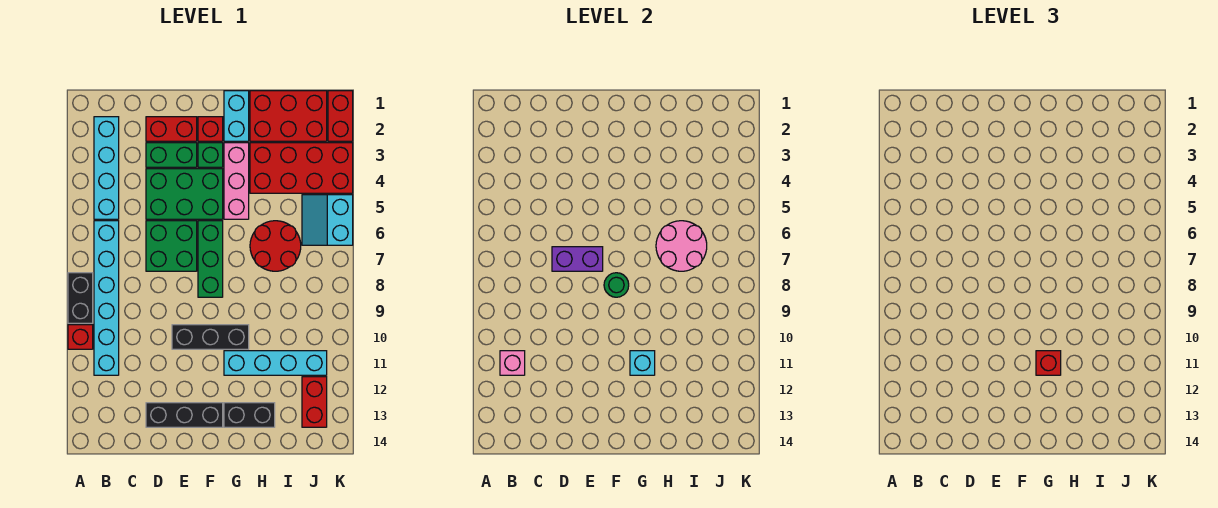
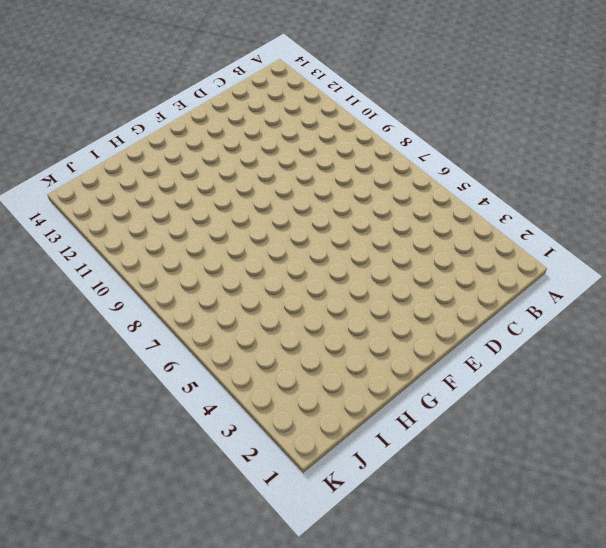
none -> black 1x2 brick [68,273,93,323]
none -> red 1x1 brick [68,325,93,349]
none -> cyan 1x4 brick [94,117,119,219]

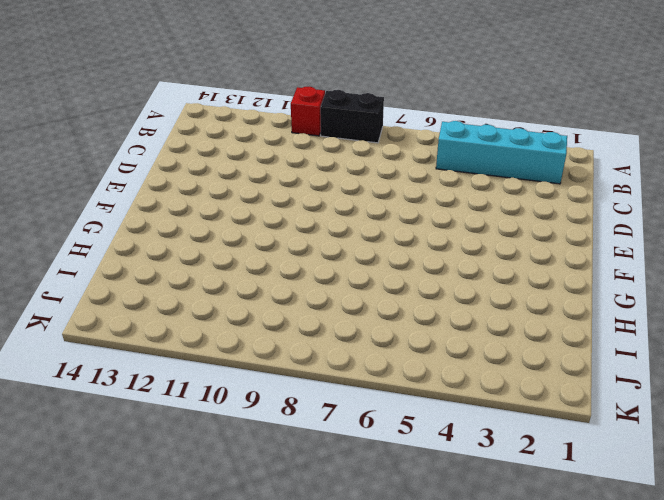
none -> cyan 1x6 brick [94,221,119,375]
none -> red 1x2 brick [146,117,197,141]
none -> green 1x2 brick [146,143,197,167]

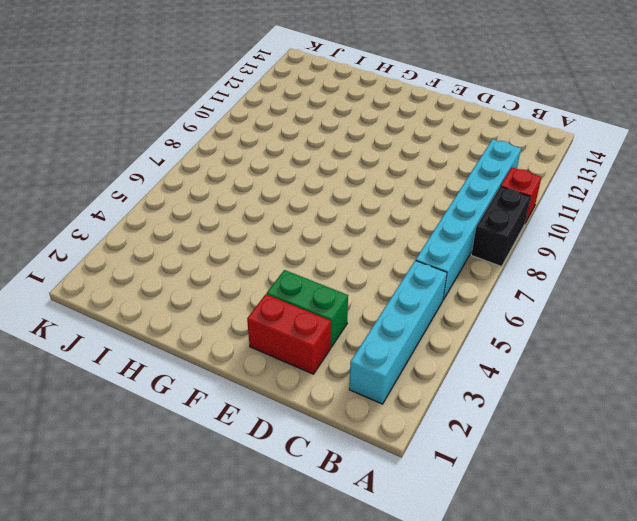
none -> green 2x3 brick [146,169,223,219]
none -> green 2x2 brick [146,221,197,271]
none -> black 1x3 brick [146,403,223,427]

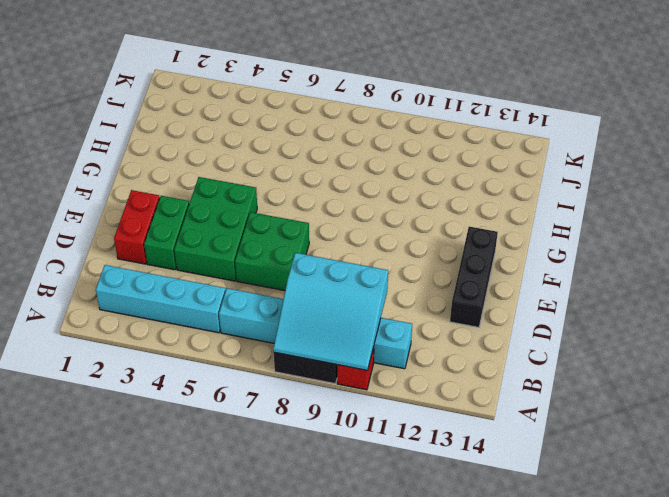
cyan 3x3 slope [273,253,388,370] -> none
none -> black 1x3 brick [172,325,249,349]
none -> red 1x1 brick [198,117,223,141]
none -> green 1x1 brick [198,143,223,167]

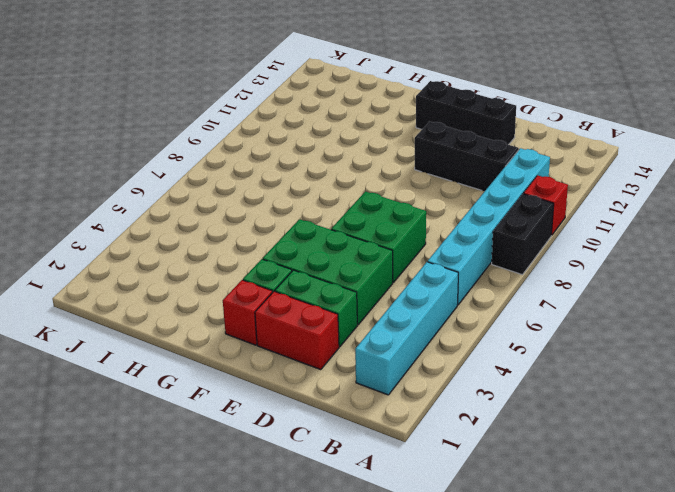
black 1x3 brick [415,121,519,191] -> black 1x3 brick moved to [172,325,249,349]
none -> green 1x3 brick [198,221,223,297]
none -> cyan 1x2 brick [224,91,249,141]
none -> pink 1x3 brick [224,143,249,219]

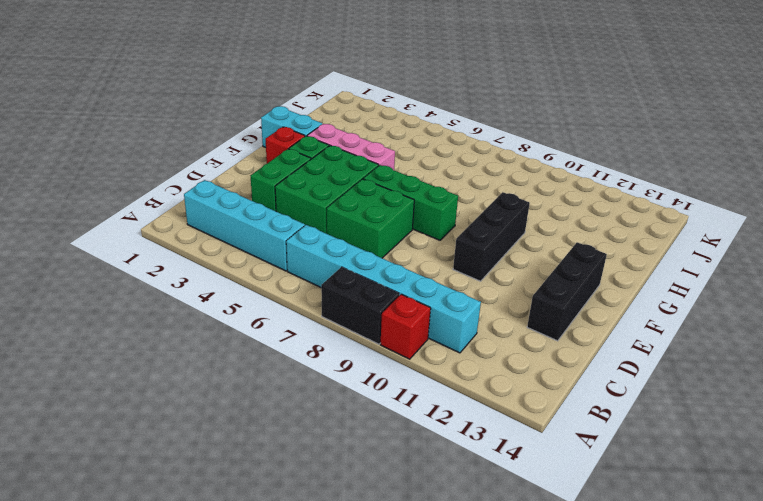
none -> red 1x2 brick [146,117,197,141]
none -> cyan 1x4 brick [224,351,327,375]
none -> black 1x2 brick [224,403,275,427]

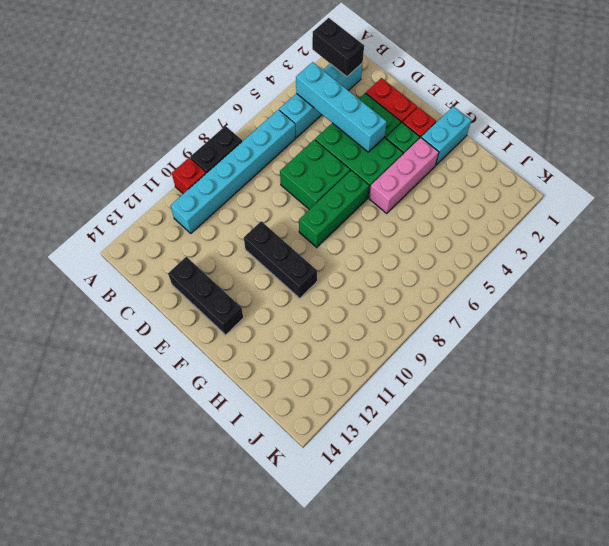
black 1x2 brick [312,18,364,77] -> black 1x2 brick moved to [224,403,275,427]
cyan 1x4 brick [296,62,387,152] -> cyan 1x4 brick moved to [224,351,327,375]
none -> red 2x3 brick [250,91,327,141]
none -> red 2x4 brick [250,143,353,193]
none -> red 2x2 round brick [250,221,301,271]

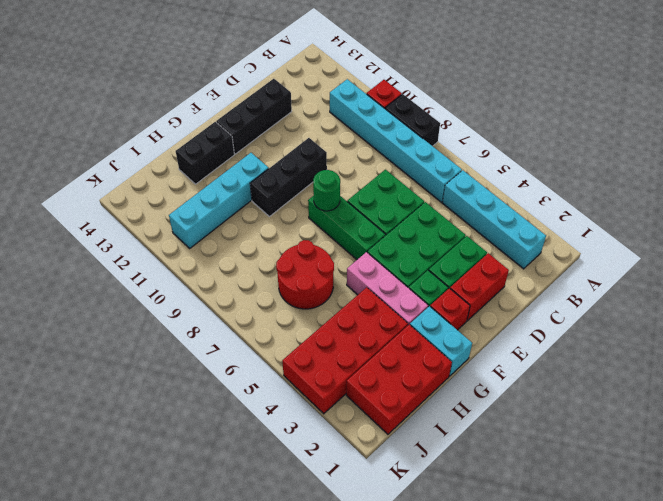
none -> cyan 2x2 slope [302,195,353,245]
none -> red 1x2 brick [302,377,327,427]
none -> red 1x2 brick [328,91,353,141]

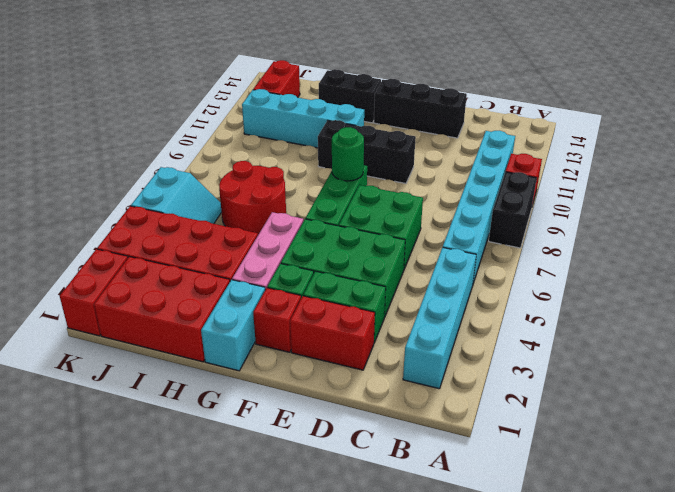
none -> pink 1x1 brick [500,351,525,375]
none -> purple 1x2 brick [552,247,603,271]
none -> cyan 1x1 brick [630,351,655,375]

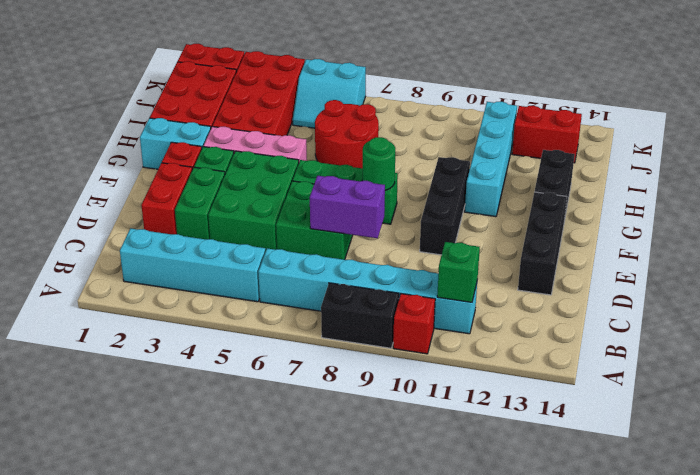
green 1x1 brick [437,242,480,302] -> pink 1x1 brick [500,351,525,375]
purple 1x2 brick [310,176,385,238] -> purple 1x2 brick turned to [552,247,603,271]
none -> cyan 1x1 brick [630,351,655,375]
none -> pink 2x2 round brick [656,221,707,271]
none -> red 1x1 brick [1036,351,1061,375]

